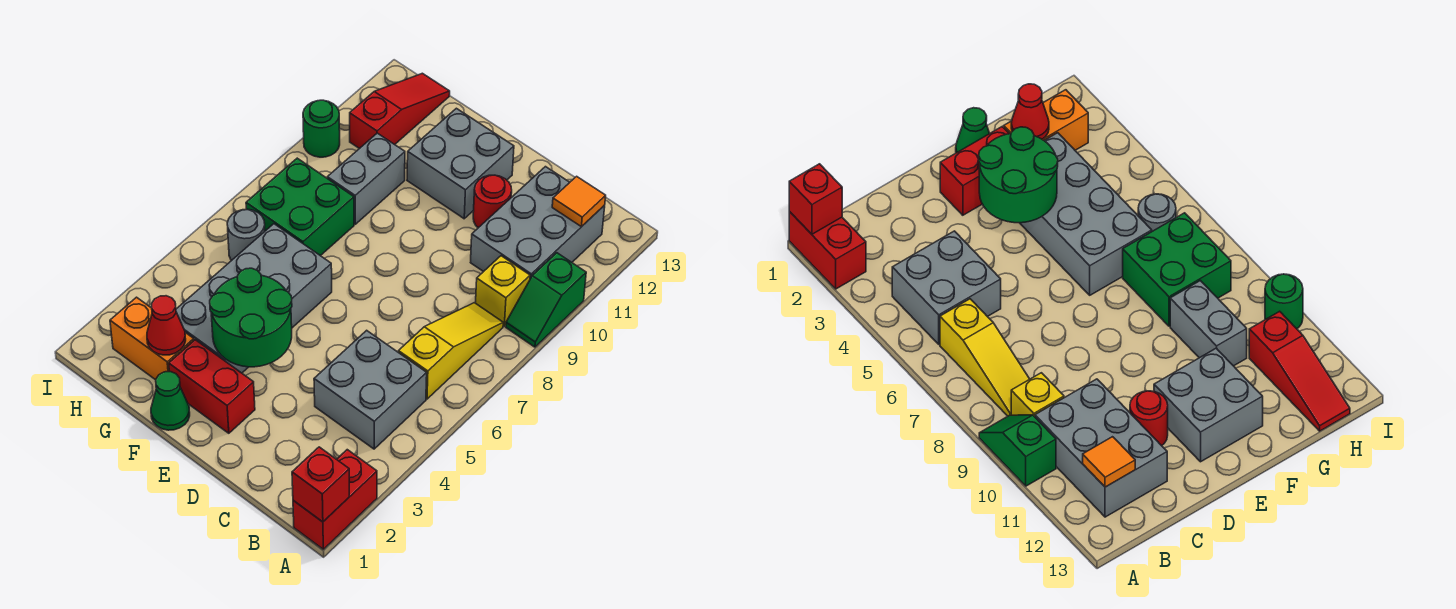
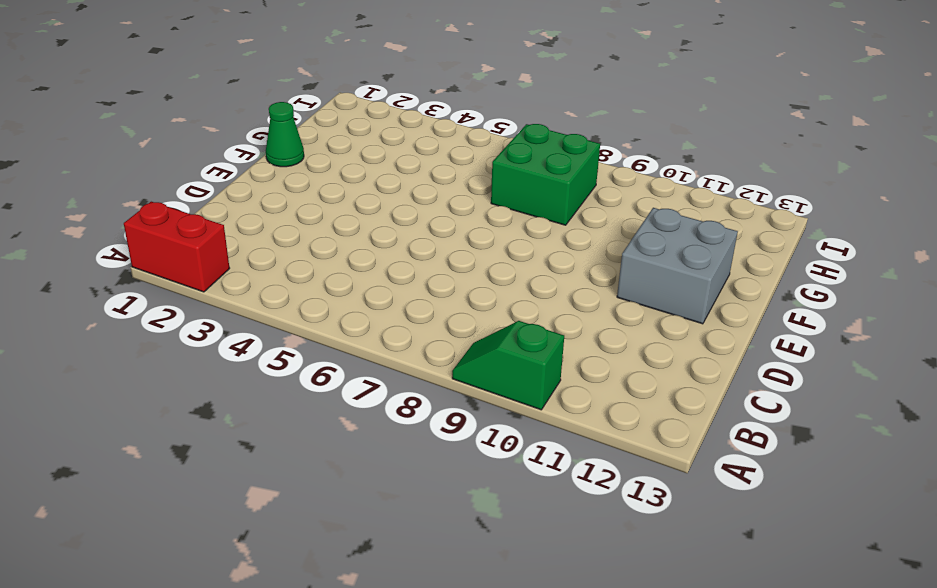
none -> grey 2x2 brick [314,330,427,449]
none -> yellow 1x3 slope [398,303,503,399]
none -> yellow 1x1 brick [476,256,530,326]

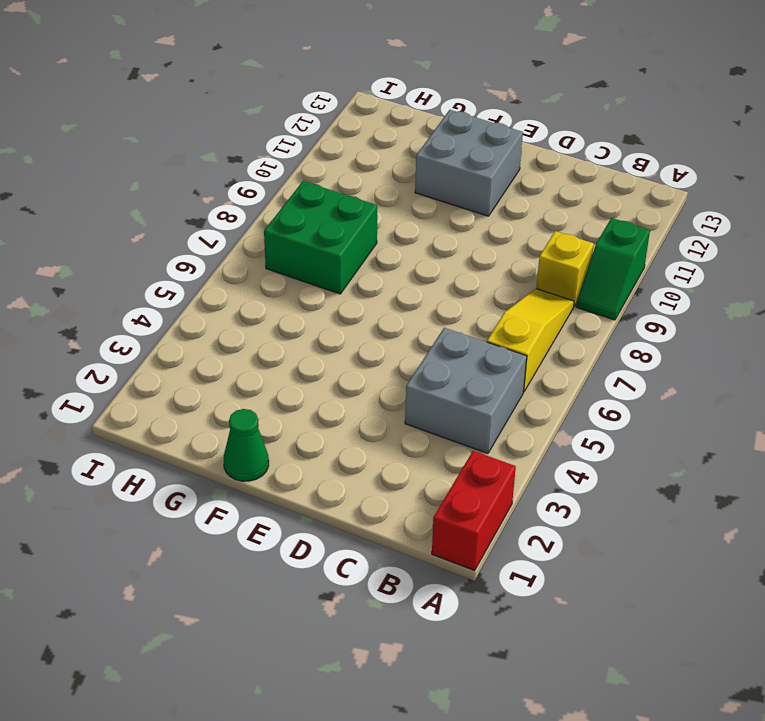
none -> grey 2x3 brick [471,167,605,279]
none -> red 1x1 round brick [473,175,512,228]
none -> red 1x2 brick [169,340,255,433]

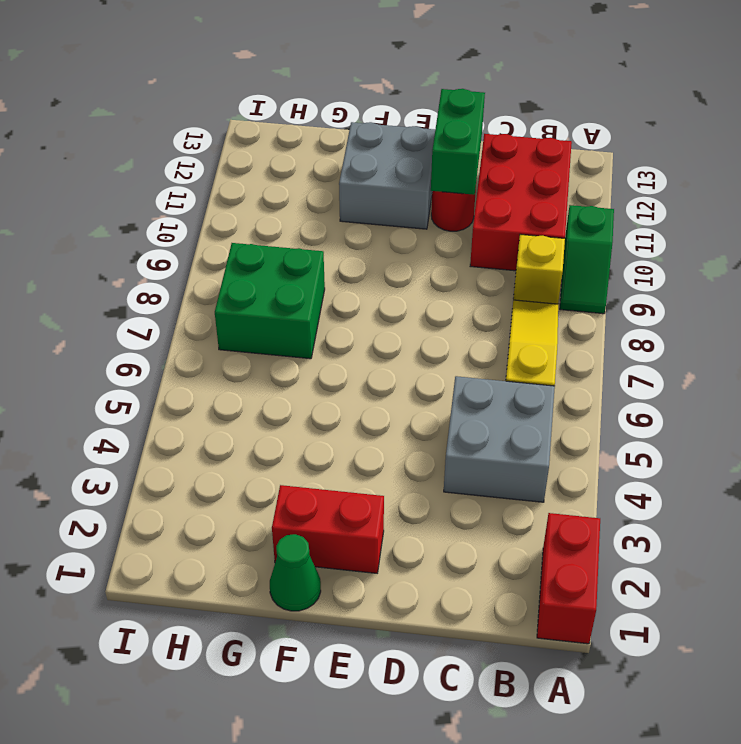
red 2x3 brick [470,134,572,271] -> grey 2x3 brick [471,167,605,279]
green 1x2 brick [431,89,485,195] -> none
none -> grey 2x4 brick [176,224,332,373]
none -> orange 1x2 brick [110,297,194,380]
none -> grey 1x2 brick [327,133,405,224]

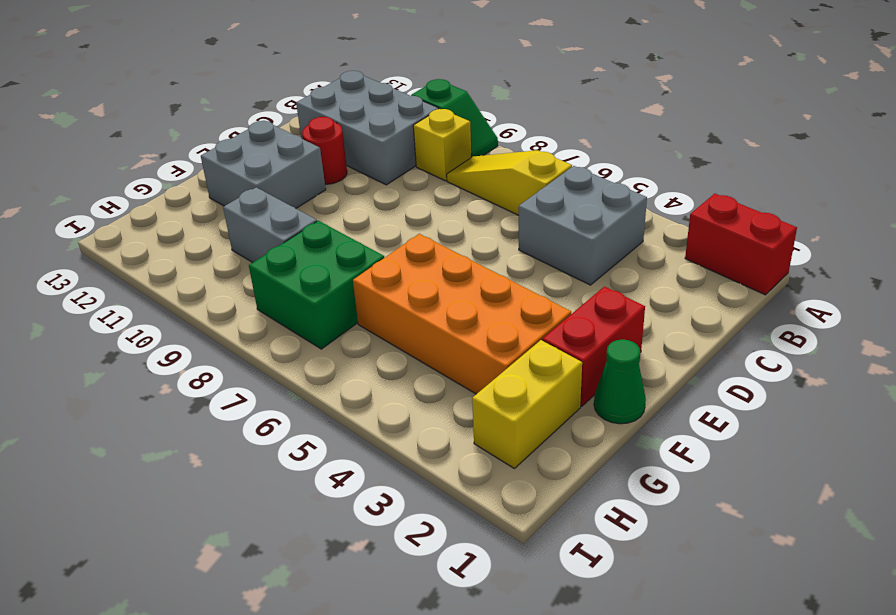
orange 2x4 brick [353,234,571,394] -> grey 2x4 brick [176,224,332,373]
yellow 1x2 brick [472,340,582,468] -> orange 1x2 brick [110,297,194,380]
none -> grey 1x1 round brick [227,209,265,261]
none -> red 1x3 slope [350,73,450,149]
none -> green 1x1 round brick [303,100,340,157]

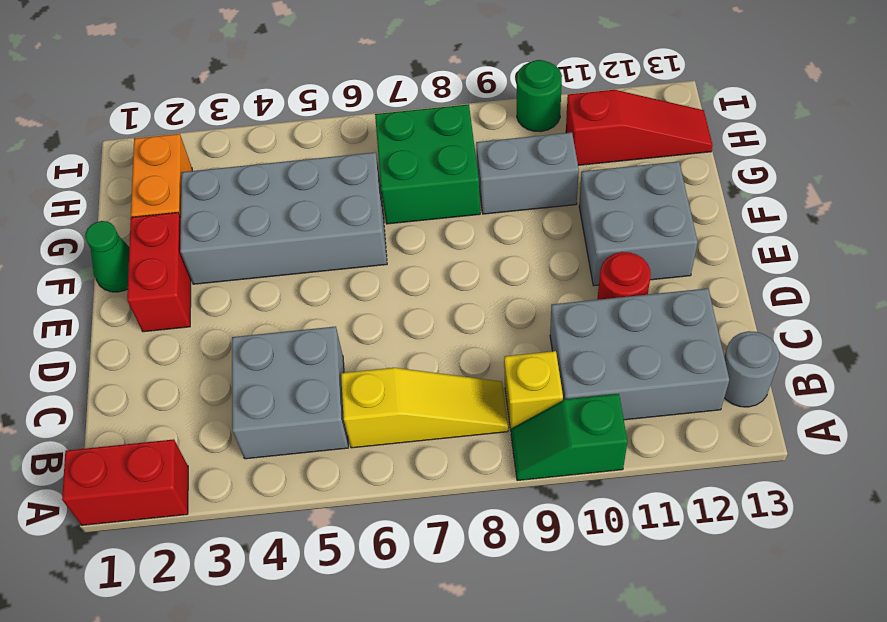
grey 1x1 round brick [724,331,780,407] -> grey 1x1 round brick moved to [227,209,265,261]
none -> red 1x1 brick [292,447,349,522]
none -> orange 1x1 tile [552,176,606,227]
none -> green 2x2 round brick [210,268,292,367]

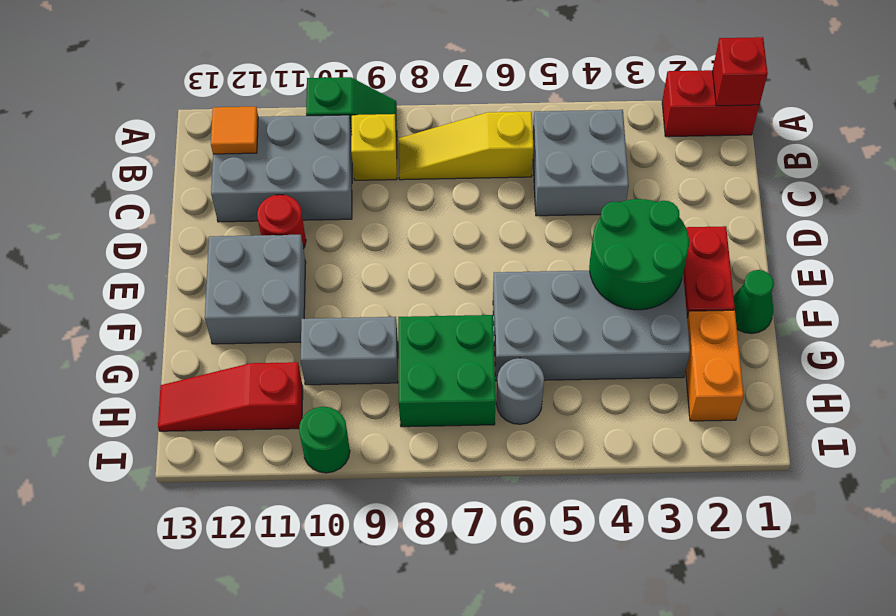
none -> red 1x1 cone [147,296,186,355]

